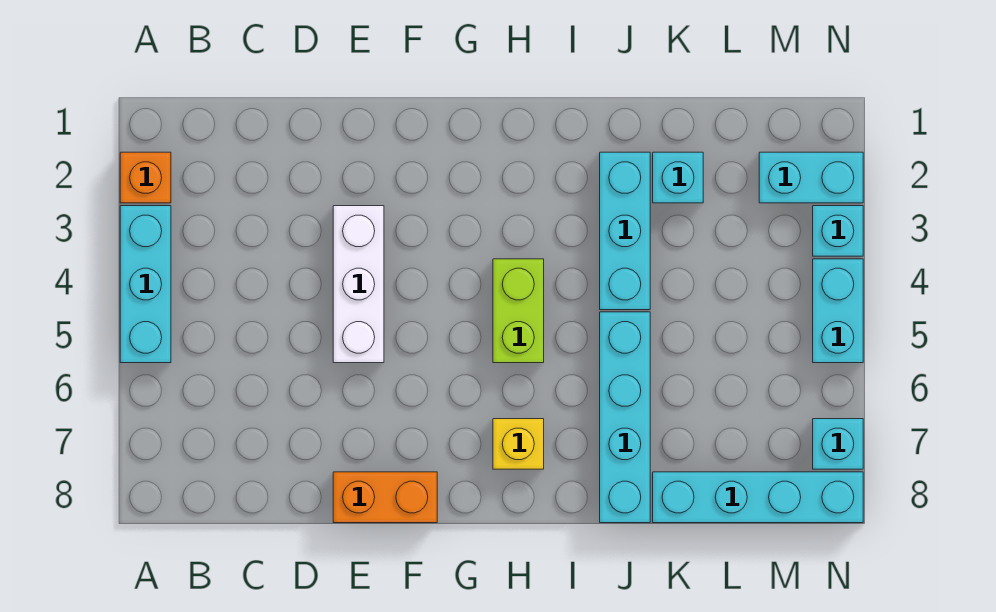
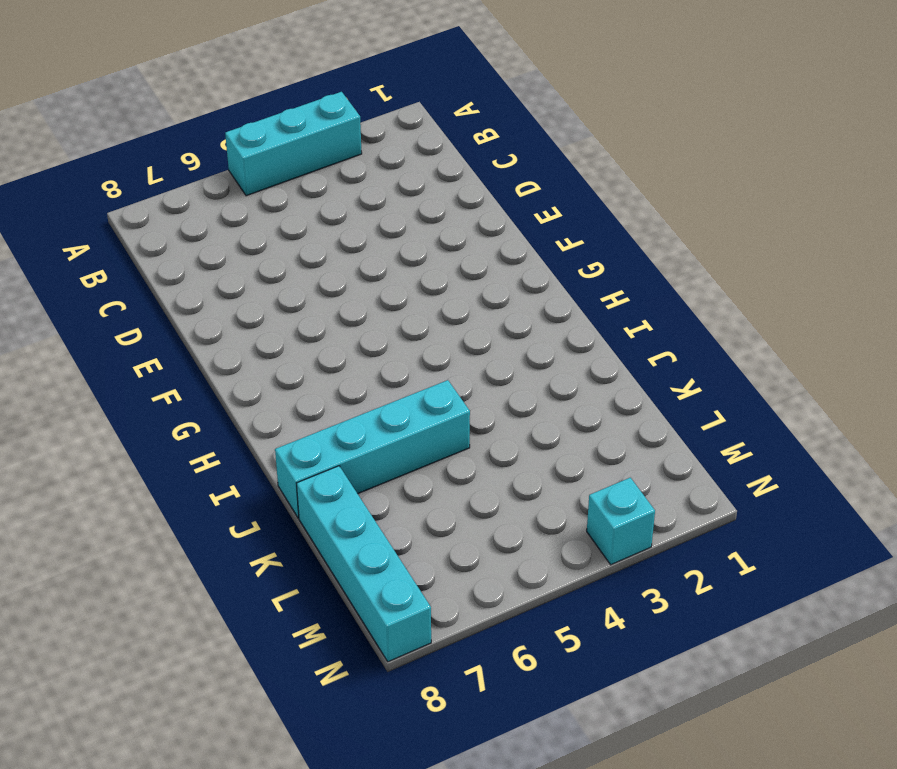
none -> orange 1x1 brick [120,152,171,203]
none -> white 1x3 brick [333,206,384,363]
none -> orange 1x2 brick [333,472,437,523]

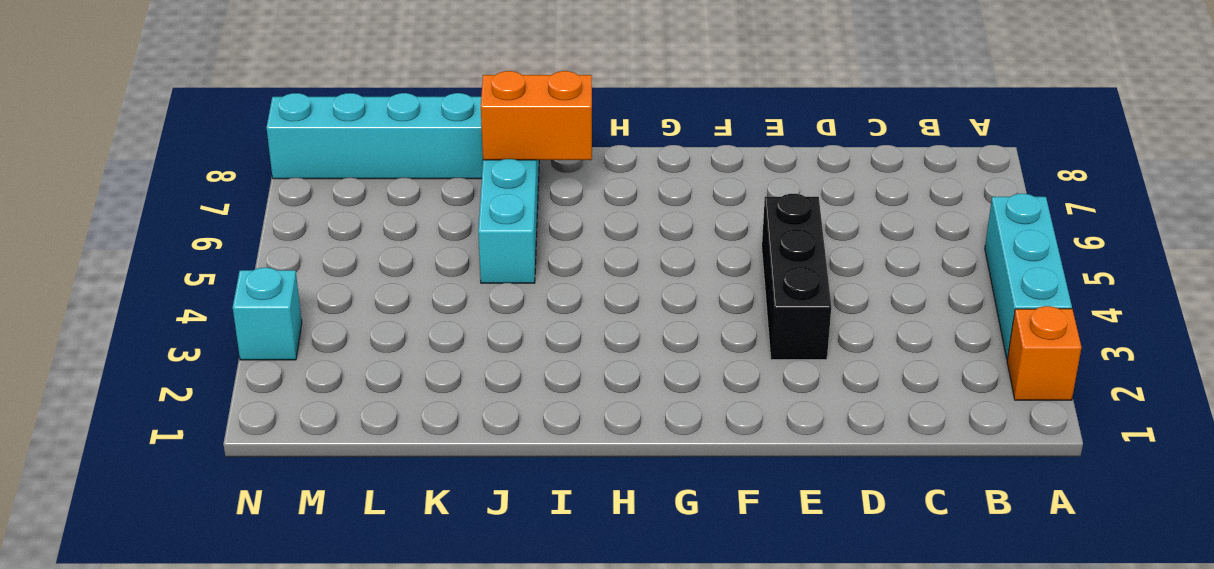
black 1x3 brick [762,194,831,360] -> white 1x3 brick [333,206,384,363]
orange 1x2 brick [481,71,592,160] -> orange 1x2 brick moved to [333,472,437,523]
none -> lime 1x2 brick [493,259,544,363]
none -> yellow 1x1 brick [493,419,544,469]
none -> cyan 1x3 brick [600,152,650,310]

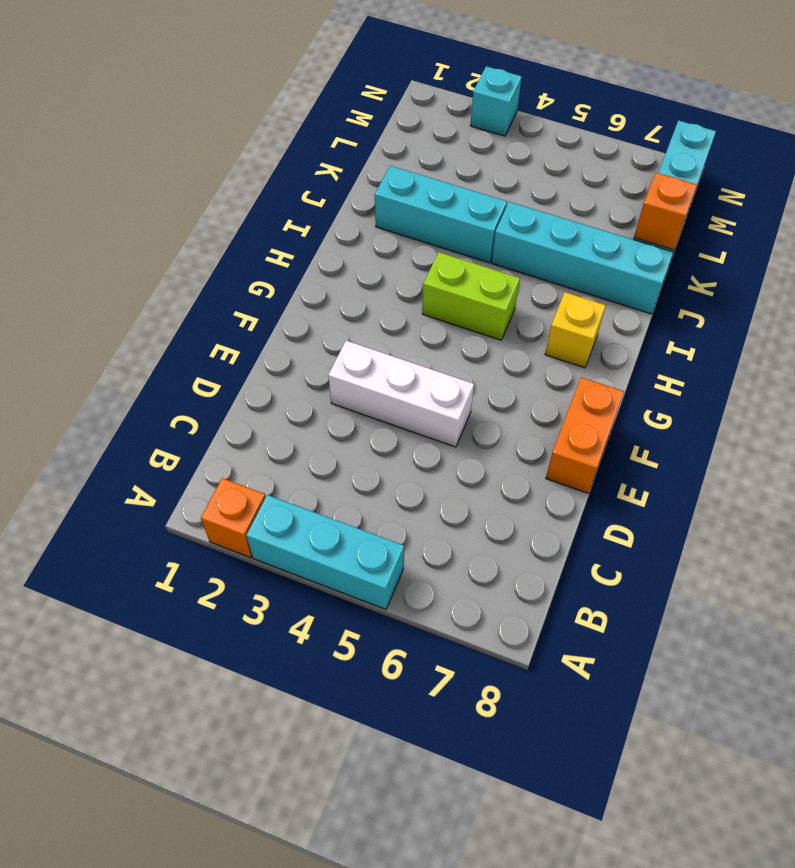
orange 1x1 brick [634,173,697,250] -> none
none -> cyan 1x1 brick [653,152,703,203]
none -> cyan 1x2 brick [759,152,863,203]
none -> cyan 1x2 brick [813,259,863,363]

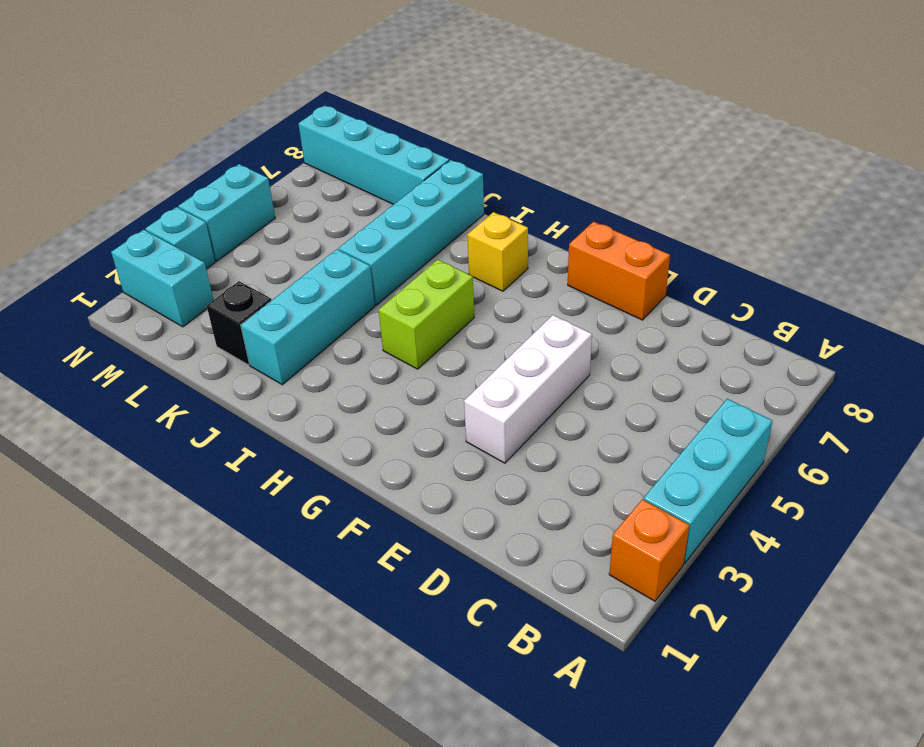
black 1x1 brick [207,281,272,365] -> cyan 1x1 brick [653,152,703,203]
none -> cyan 1x1 brick [813,419,863,469]

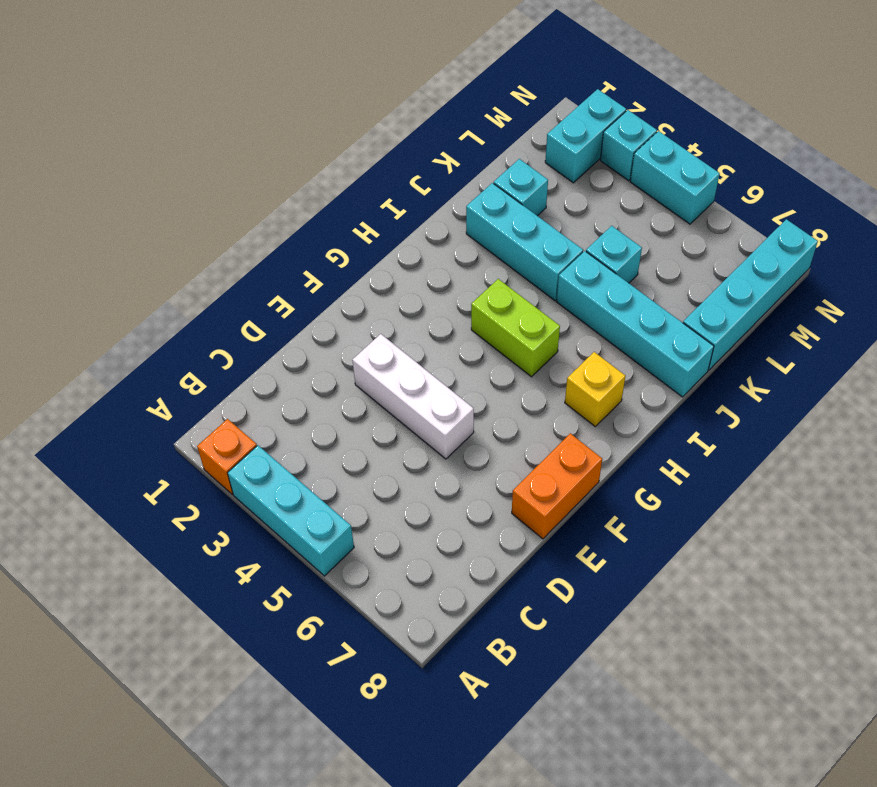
cyan 1x1 brick [586,226,642,283] -> cyan 1x1 brick moved to [813,419,863,469]

